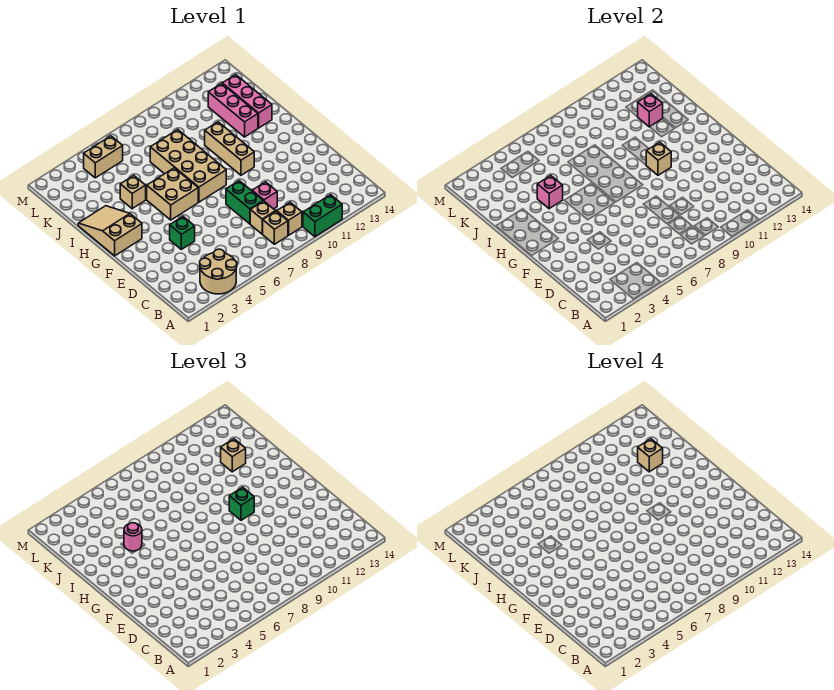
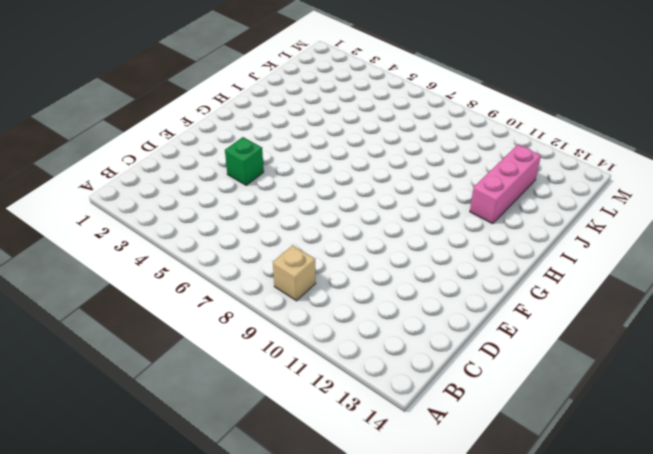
none -> tan 2x2 round brick [200,249,237,294]
none -> green 1x2 brick [303,195,342,237]
none -> tan 1x1 brick [263,211,288,244]

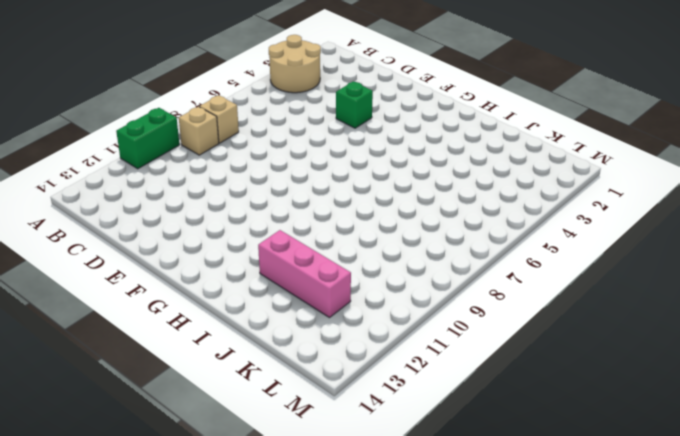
none -> tan 1x1 brick [250,201,276,234]
none -> green 1x2 brick [226,181,263,224]
none -> pink 1x1 brick [252,182,277,209]

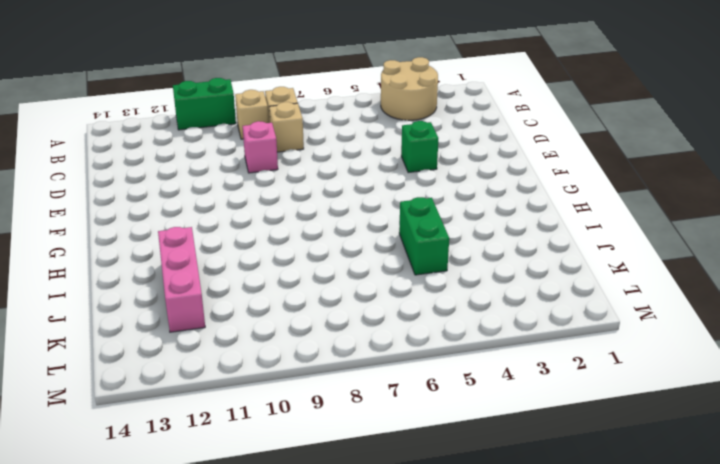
green 1x2 brick [399,197,449,275] -> green 1x2 brick moved to [226,181,263,224]
none -> tan 2x3 slope [78,206,142,256]
none -> tan 2x2 brick [147,168,198,220]
none -> tan 2x4 brick [150,130,226,202]

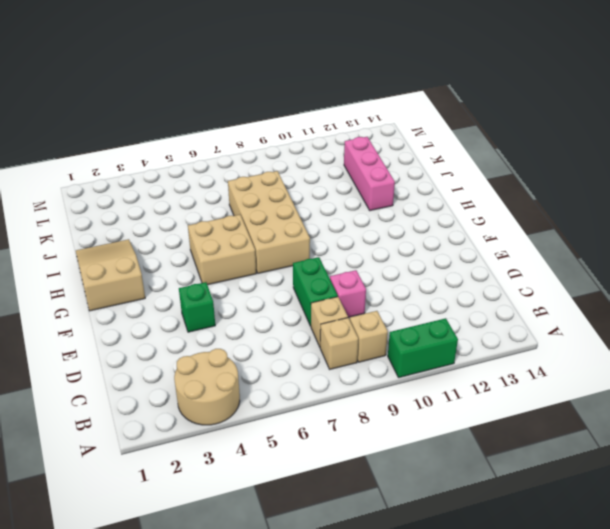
none -> tan 1x3 brick [205,122,254,175]
none -> tan 1x1 brick [120,176,146,209]
none -> pink 1x3 brick [222,75,272,128]

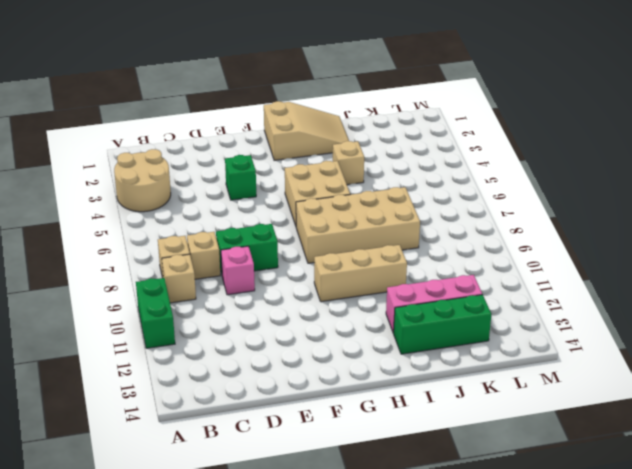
green 1x3 brick [394,295,491,354] -> pink 1x3 brick [222,75,272,128]
none -> tan 1x2 brick [84,136,123,178]
none -> tan 1x1 brick [646,142,671,175]
none -> pink 1x1 brick [537,176,563,209]

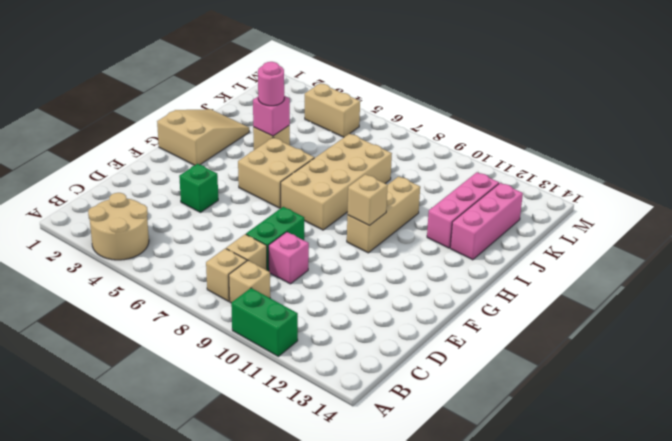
none -> pink 1x1 brick [638,94,663,127]
none -> green 1x1 brick [229,487,254,520]
none -> tan 1x1 brick [221,439,246,472]

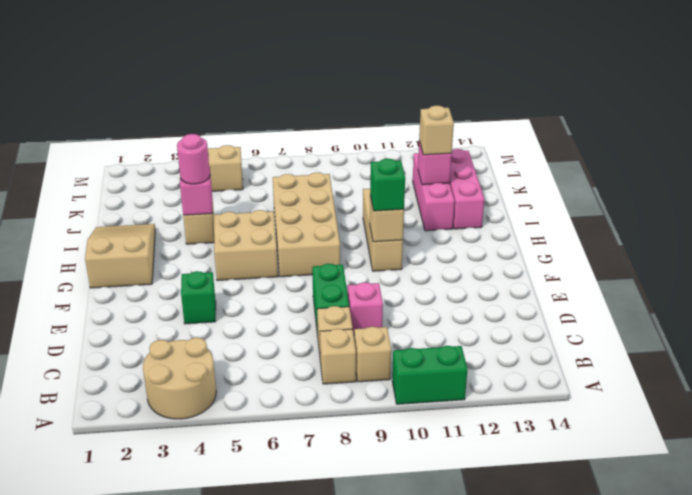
none -> tan 1x1 brick [638,439,663,472]

